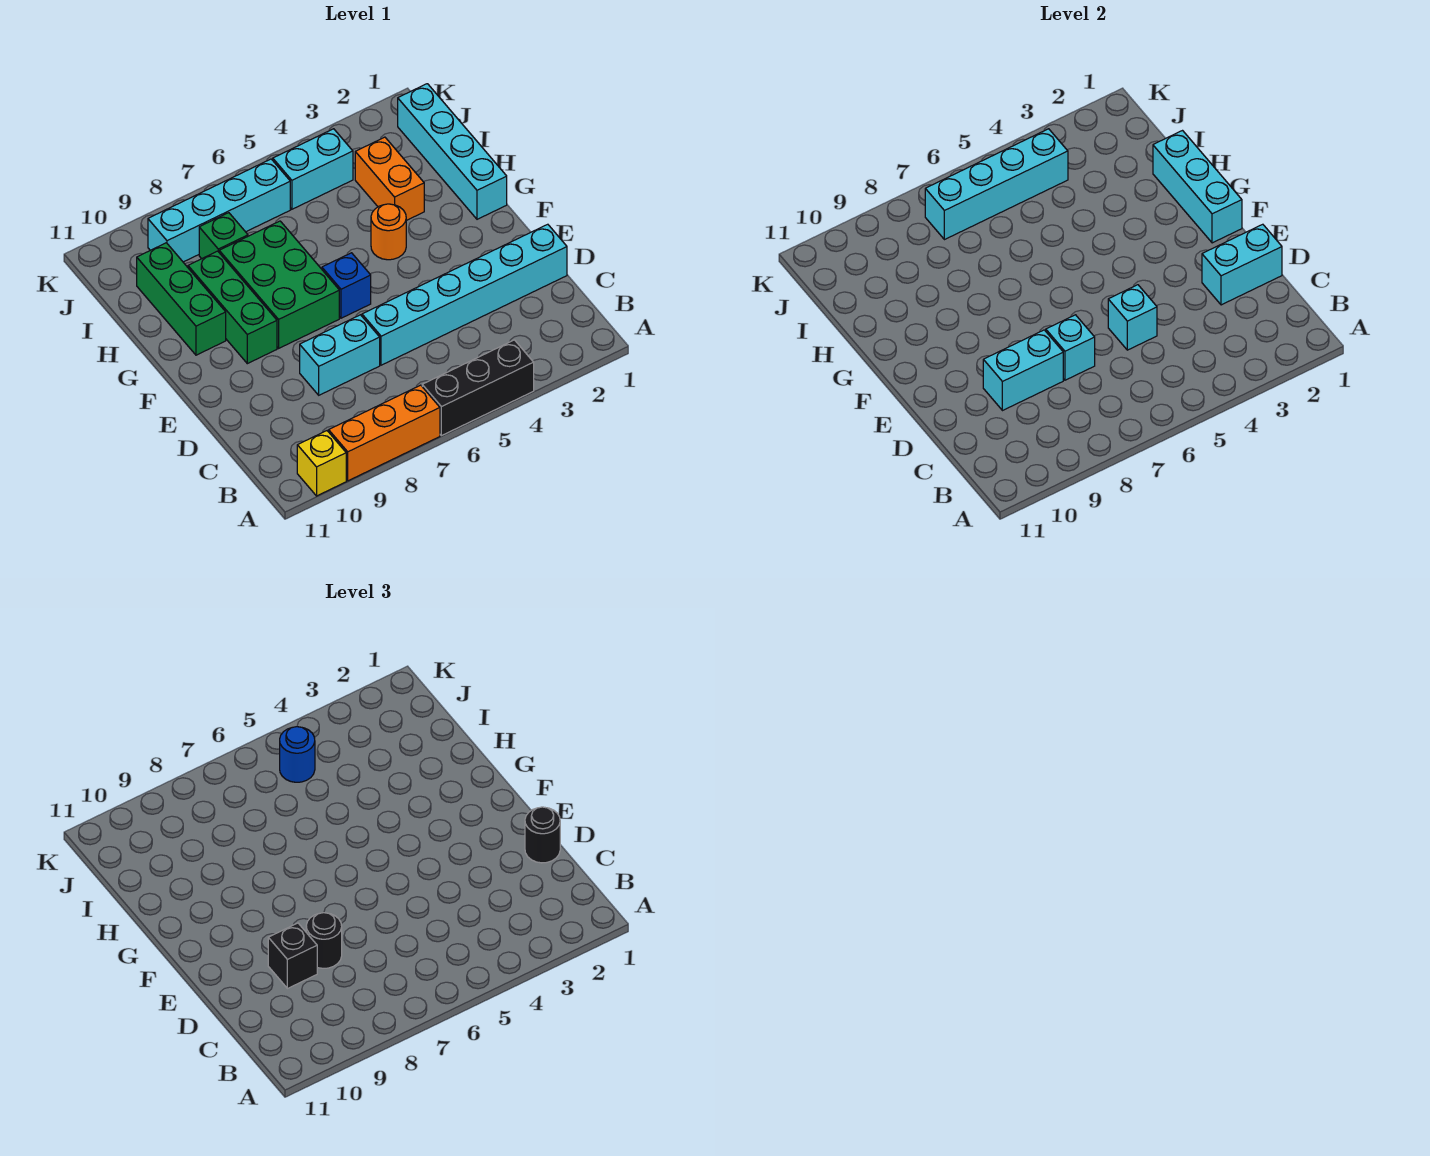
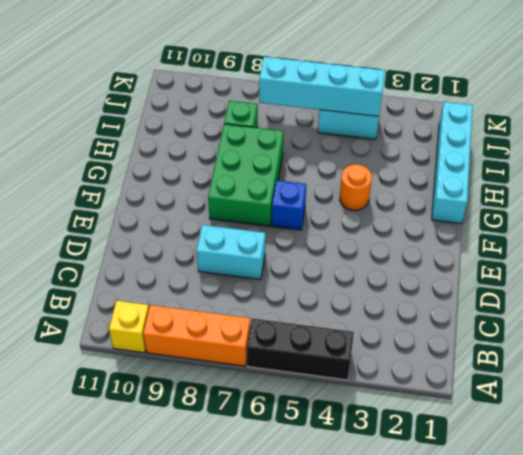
none -> cyan 1x6 brick [362,224,567,365]
none -> green 1x3 brick [188,251,277,364]
none -> green 1x3 brick [137,243,226,355]

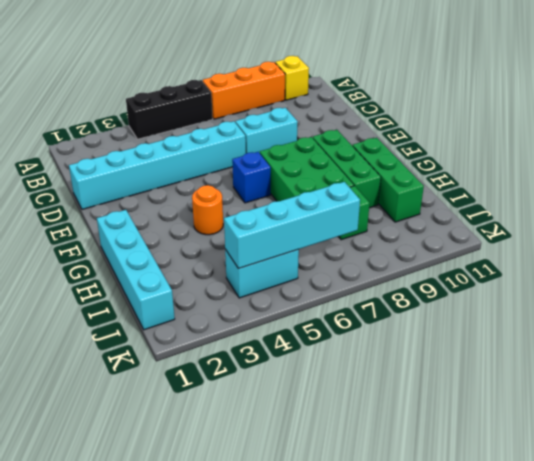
none -> orange 1x2 brick [355,137,424,221]
none -> cyan 1x4 brick [148,159,290,262]
none -> cyan 1x2 brick [1202,224,1282,305]

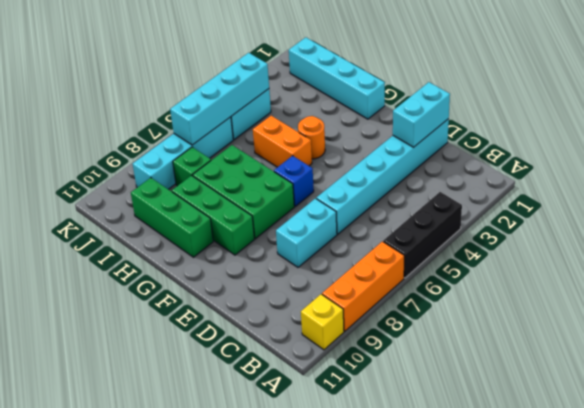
orange 1x2 brick [253,116,312,167] -> orange 1x2 brick moved to [355,137,424,221]
none -> cyan 1x1 brick [1108,285,1157,350]
none -> cyan 1x1 brick [1046,315,1095,380]
none -> cyan 1x2 brick [983,330,1063,411]

